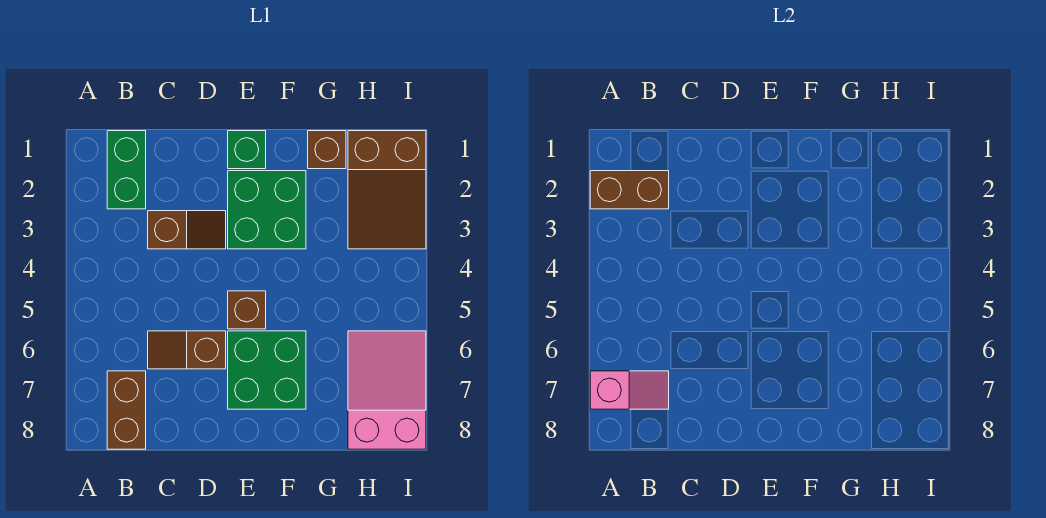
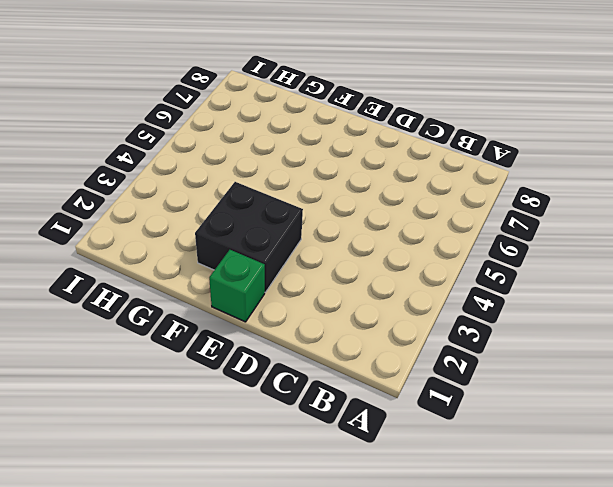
black 2x2 brick [195,182,303,292] -> green 2x2 brick [228,171,306,249]
none -> green 1x2 brick [107,131,146,209]
none -> brown 1x2 brick [107,371,146,449]
none -> brown 1x2 slope [148,211,226,249]

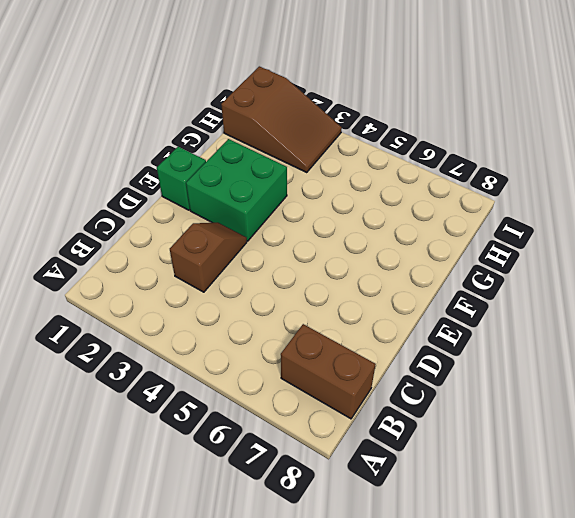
none -> green 1x2 brick [107,131,146,209]
none -> brown 1x2 slope [148,331,226,369]
none -> brown 1x1 brick [228,291,266,329]

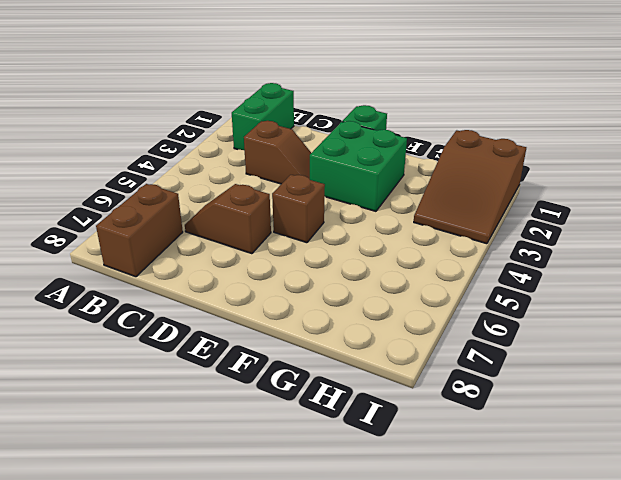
none -> green 2x2 brick [228,331,306,409]
none -> brown 1x1 brick [308,131,346,169]
none -> pink 2x3 slope [348,331,426,449]

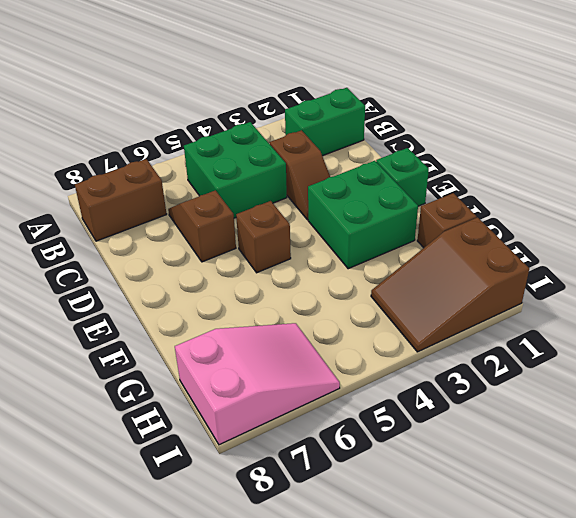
green 2x2 brick [184,122,287,218] -> green 2x2 brick moved to [228,331,306,409]
none -> brown 1x2 brick [590,171,669,209]
none -> pink 1x2 slope [590,371,669,409]

